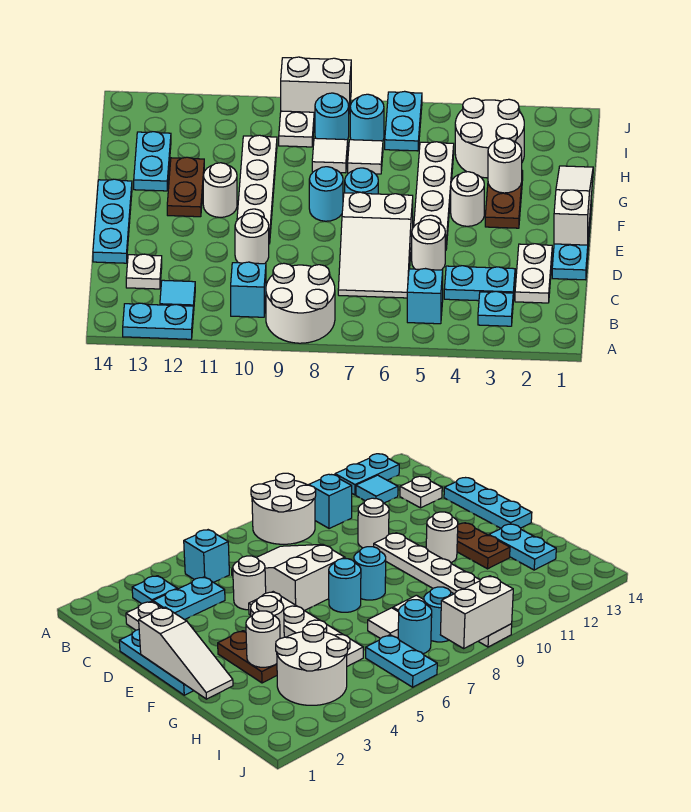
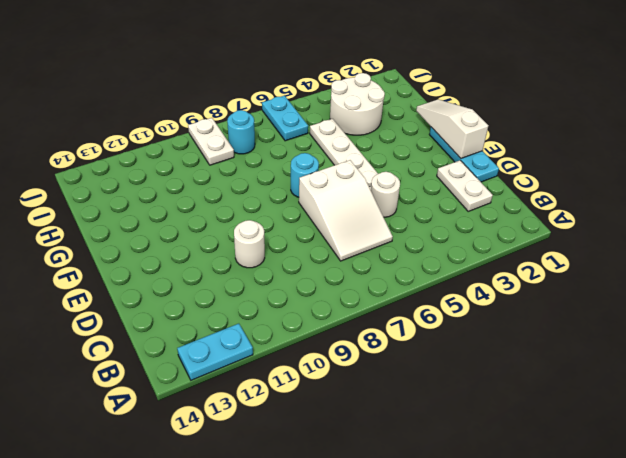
none -> white 2x2 round brick [266,263,335,343]
none -> cyan 1x1 plate [478,291,513,326]
none -> cyan 1x1 brick [407,269,443,324]
none -> cyan 1x1 brick [231,262,266,317]

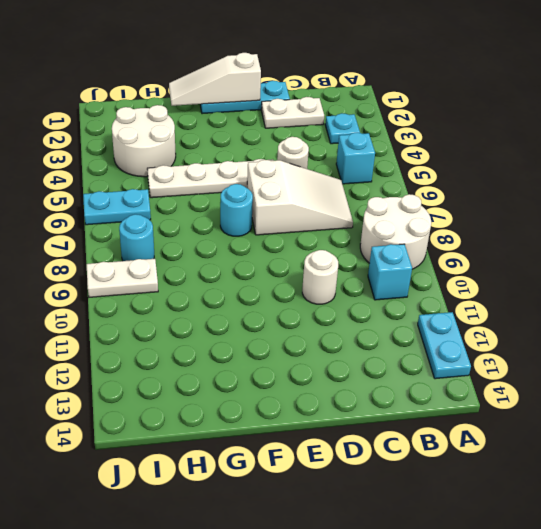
none -> cyan 1x1 tile [160,280,195,315]
none -> cyan 1x2 plate [444,266,515,301]
none -> white 1x1 plate [126,254,162,289]
none -> cyan 1x3 plate [93,179,132,263]

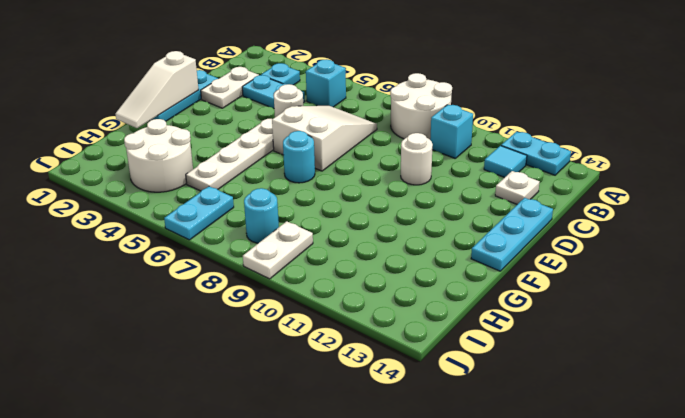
none -> white 1x4 plate [237,135,277,244]
none -> brown 1x2 plate [485,171,523,228]
none -> white 1x1 round brick [451,172,484,226]
none -> cyan 1x1 round brick [309,167,343,221]

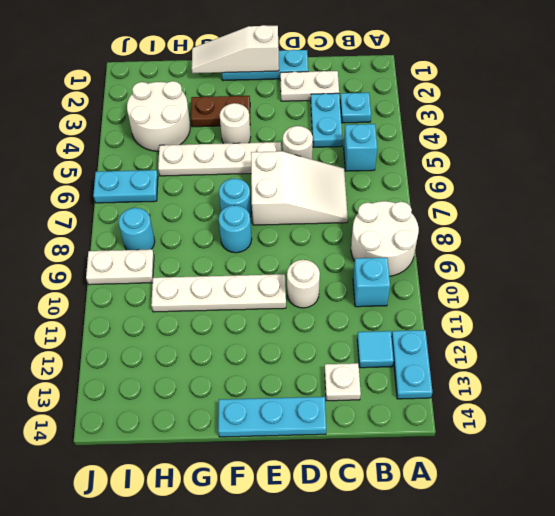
none -> white 1x1 round brick [203,163,237,217]
none -> brown 1x2 plate [167,157,204,217]
none -> cyan 1x2 plate [134,132,171,191]
none -> white 1x1 tile [348,140,383,174]

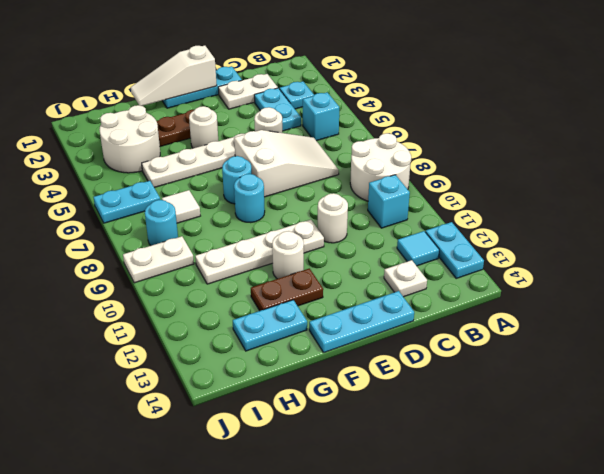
none -> white 1x1 tile [312,138,348,173]
none -> cyan 1x1 round brick [350,94,384,141]
none -> white 1x1 round brick [488,138,522,193]
none -> white 1x2 brick [281,57,351,113]

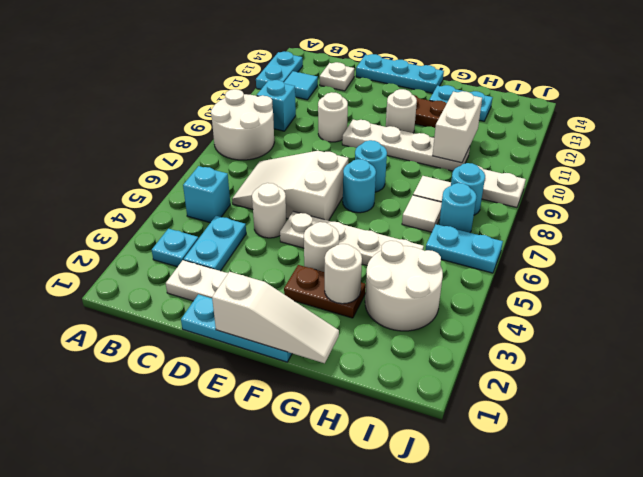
white 1x2 brick [433,91,482,163] -> white 1x2 brick moved to [281,57,351,113]

